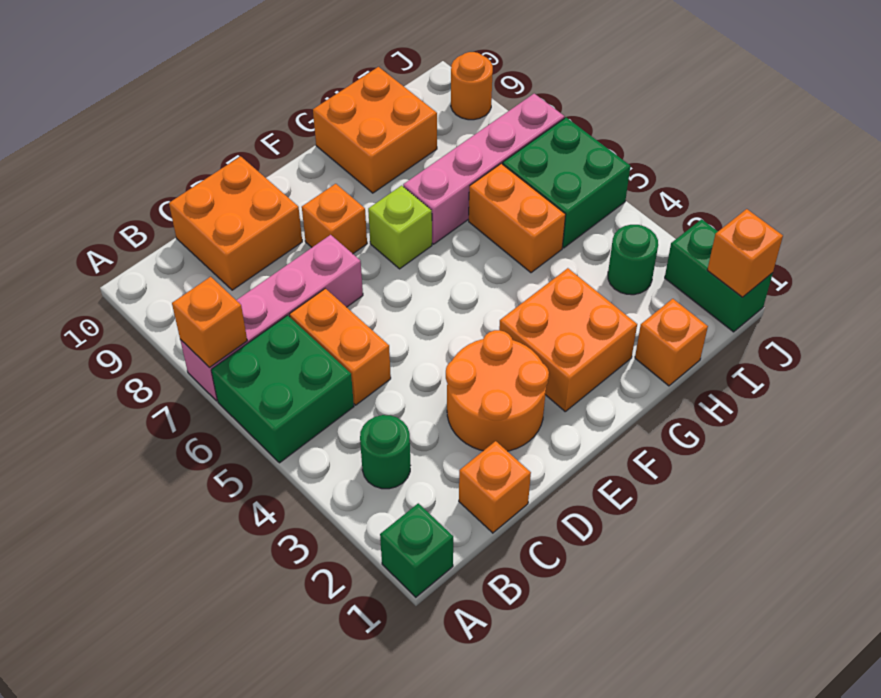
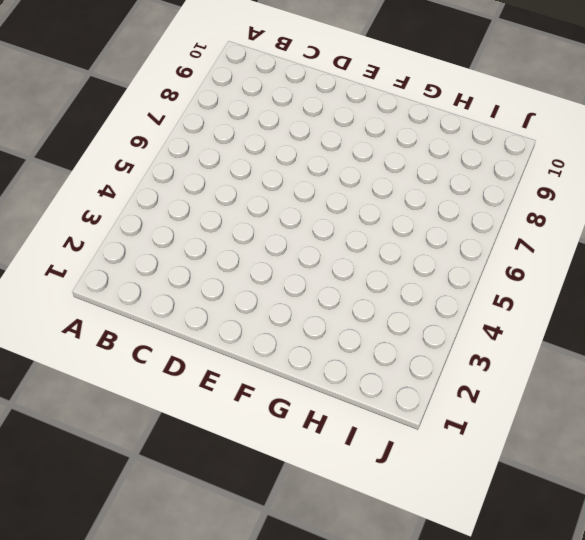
none -> green 1x1 brick [380,503,453,597]
none -> green 2x2 brick [211,315,354,463]
none -> pink 1x4 brick [180,235,363,401]

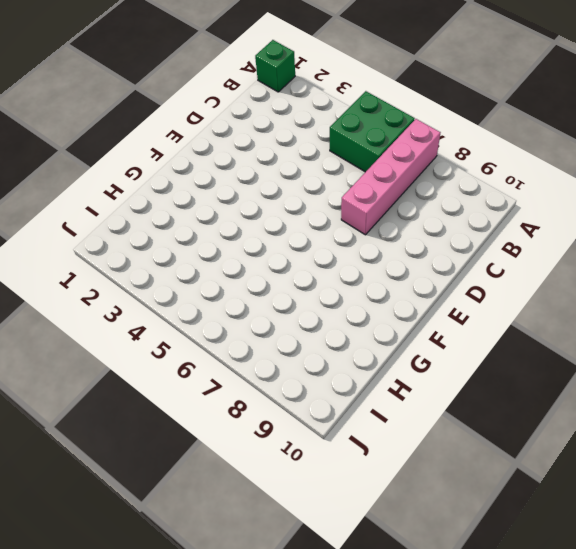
none -> green 1x1 round brick [360,415,410,489]
none -> orange 1x1 brick [459,441,531,533]
none -> orange 1x2 brick [290,288,391,405]

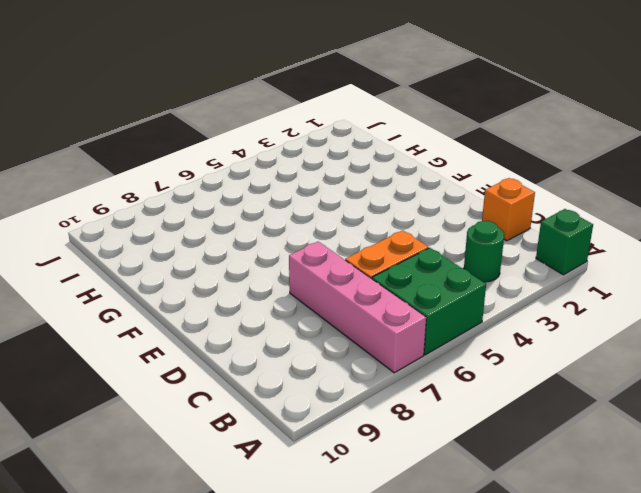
none -> orange 2x2 brick [169,156,302,290]
none -> orange 2x2 round brick [446,330,549,451]
none -> orange 1x1 brick [302,184,367,254]

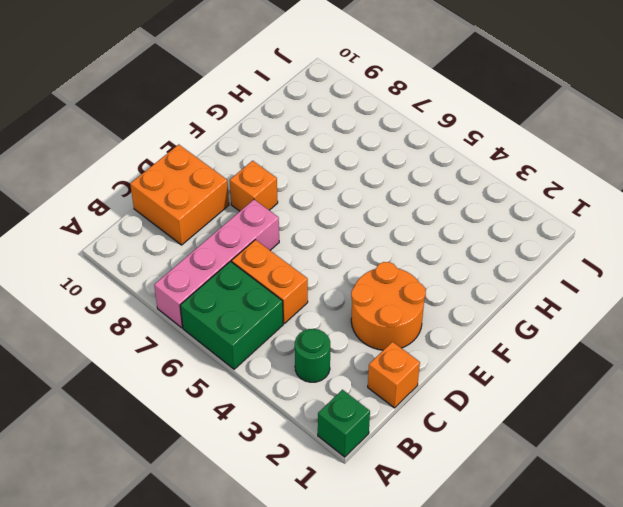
none -> orange 2x2 brick [499,268,637,411]
none -> lime 1x1 brick [368,185,432,269]
none -> pink 1x4 brick [403,94,564,244]

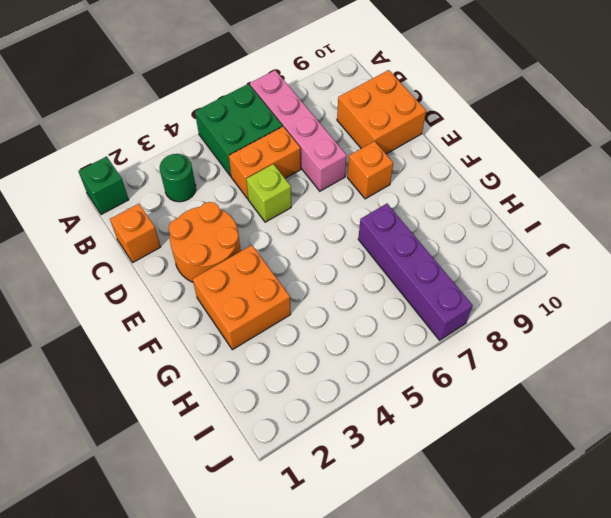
lime 1x1 brick [246,164,291,222] -> lime 1x1 brick moved to [368,185,432,269]
purple 1x4 brick [358,204,473,340] -> pink 1x4 brick [403,94,564,244]
none -> orange 2x2 brick [313,67,437,193]
none -> orange 1x1 brick [635,299,708,386]
none -> orange 1x2 brick [469,164,566,273]

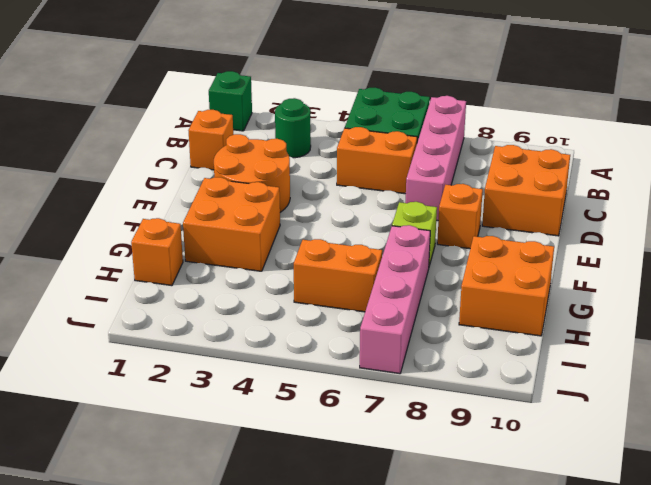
none -> green 1x1 round brick [608,225,658,295]
none -> green 2x2 brick [503,118,630,248]
none -> green 1x2 brick [665,219,773,332]

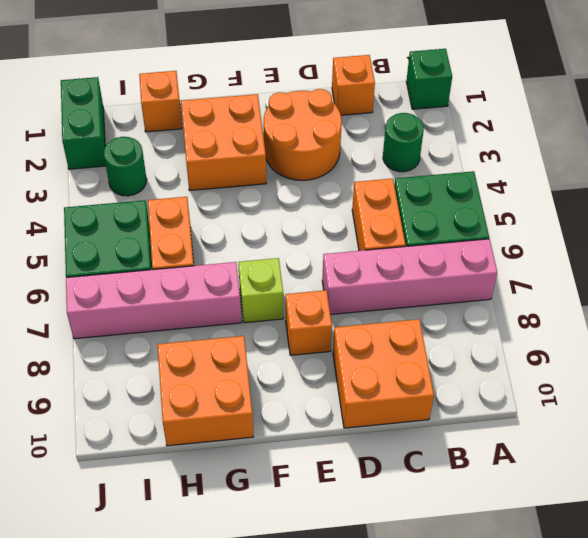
none -> orange 1x1 round brick [451,52,493,120]
none -> orange 1x1 brick [172,277,247,368]
none -> orange 1x1 brick [707,209,783,297]

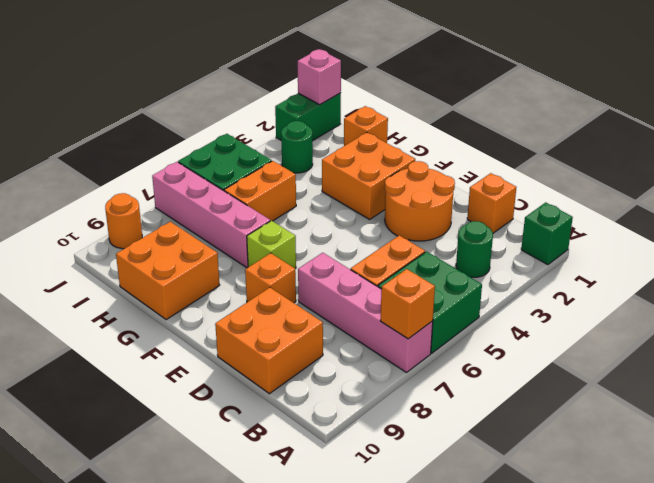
pink 1x1 brick [298,49,341,105] -> orange 1x1 brick [707,209,783,297]

